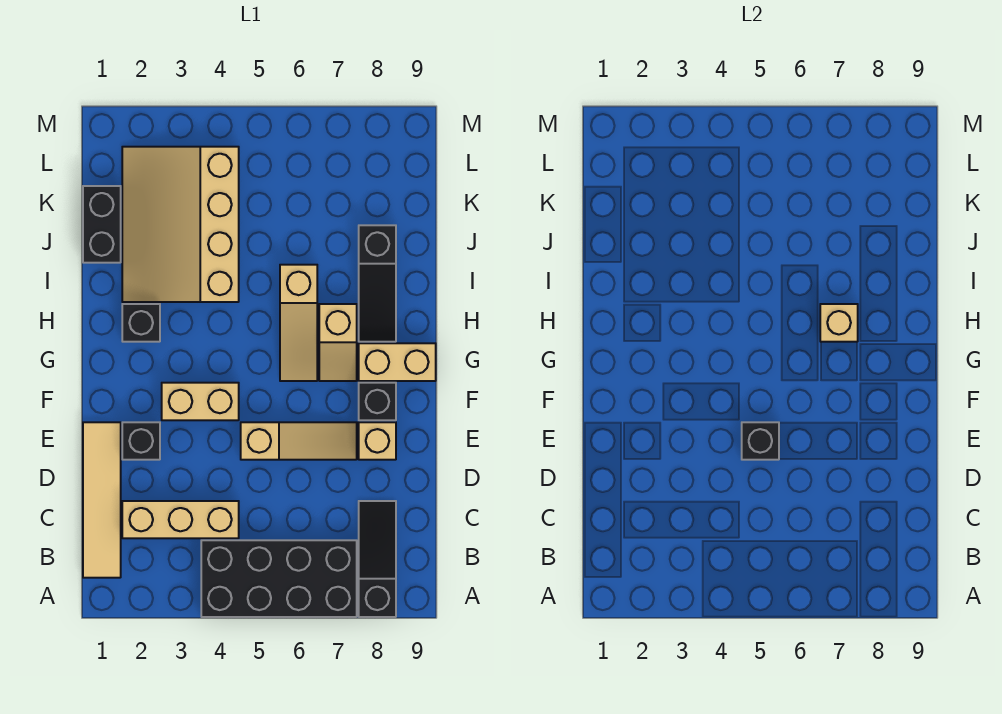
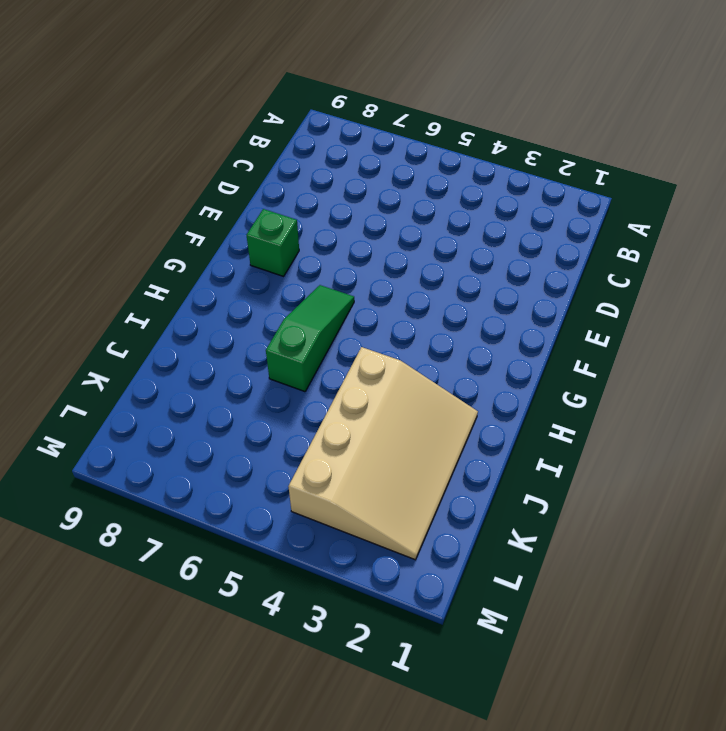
green 1x1 brick [246,209,299,276] -> black 1x1 brick [359,383,396,420]
green 1x3 slope [266,285,354,392] -> tan 1x3 slope [280,265,317,381]
none -> black 2x4 brick [201,540,357,617]
none -> black 1x3 slope [359,501,396,617]
none -> tan 1x4 tile [83,422,121,578]

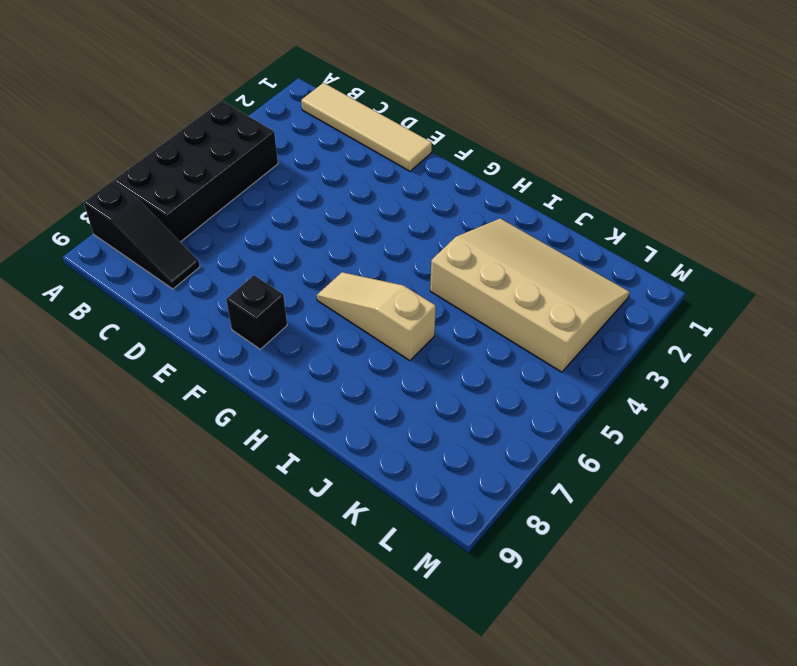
none -> tan 1x3 brick [122,501,239,538]
none -> black 1x1 brick [122,422,160,460]
none -> tan 1x3 slope [241,422,357,460]

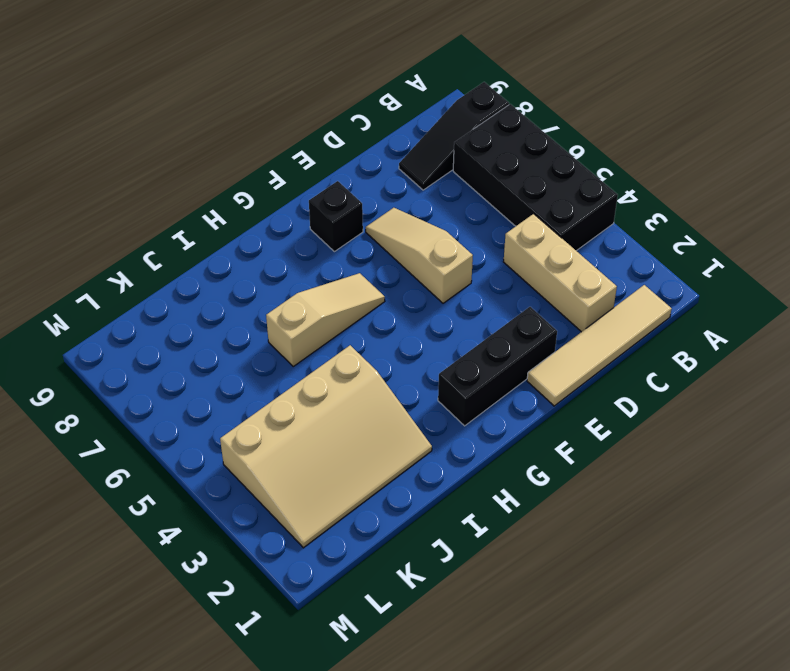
black 1x3 brick [438,307,557,426] -> black 1x1 brick [122,422,160,460]
none -> tan 1x1 brick [359,422,396,460]
none -> tan 1x2 brick [162,383,239,420]
none -> tan 1x2 slope [319,304,357,381]

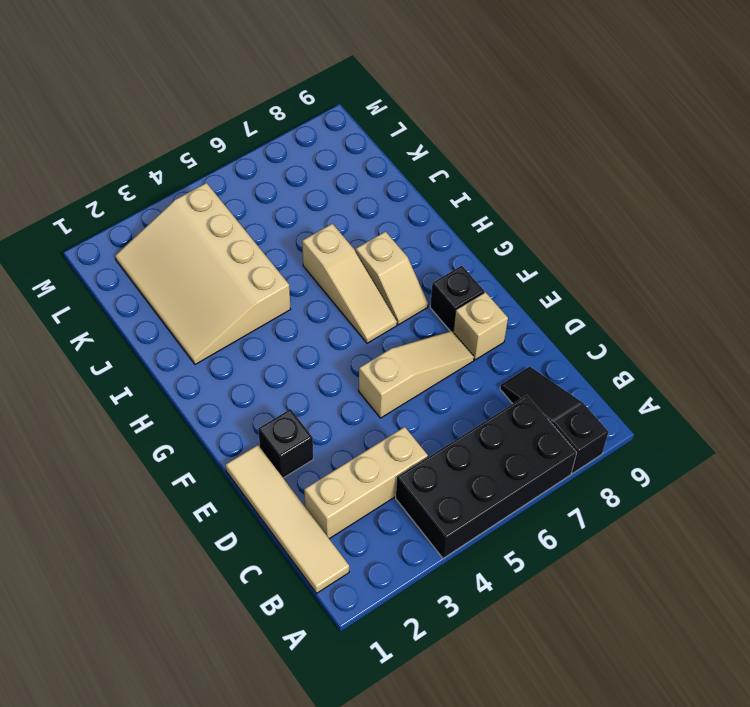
none -> tan 1x2 brick [162,383,239,420]
none -> tan 1x2 brick [359,343,436,381]
none -> black 1x1 brick [122,304,160,342]

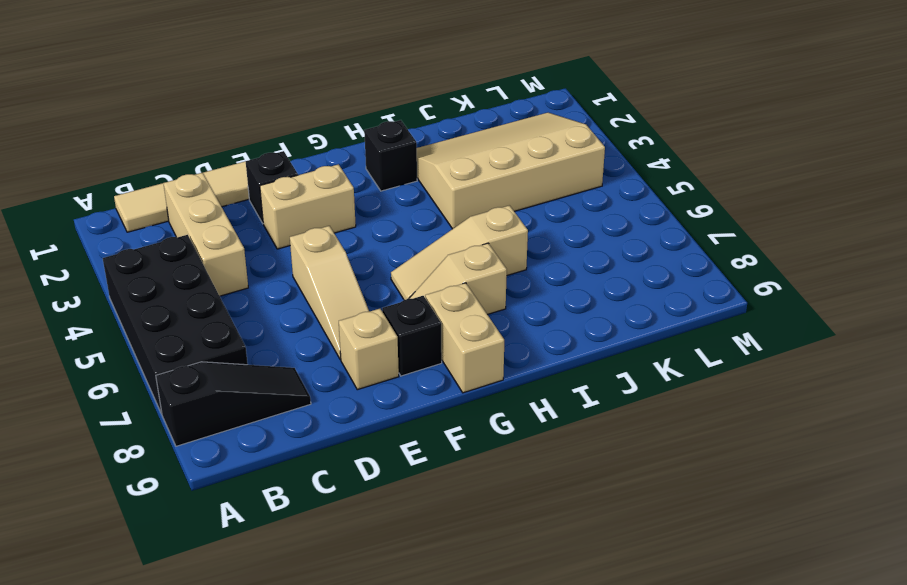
tan 1x2 brick [260,164,356,249] -> tan 1x2 brick turned to [162,383,239,420]
none -> black 1x3 slope [359,225,396,342]
none -> black 1x2 brick [83,186,121,263]
none -> black 1x1 brick [742,422,779,460]

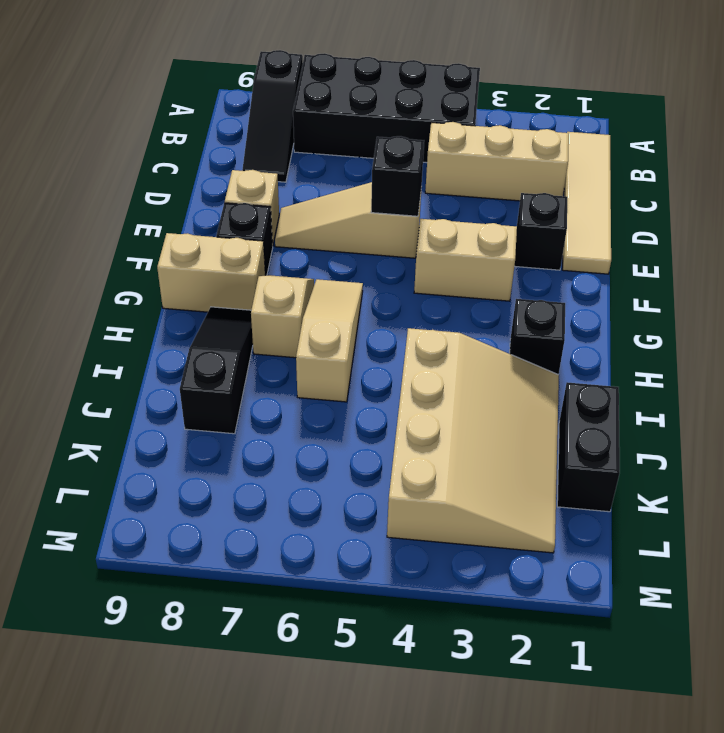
none -> tan 1x1 brick [820,304,858,342]

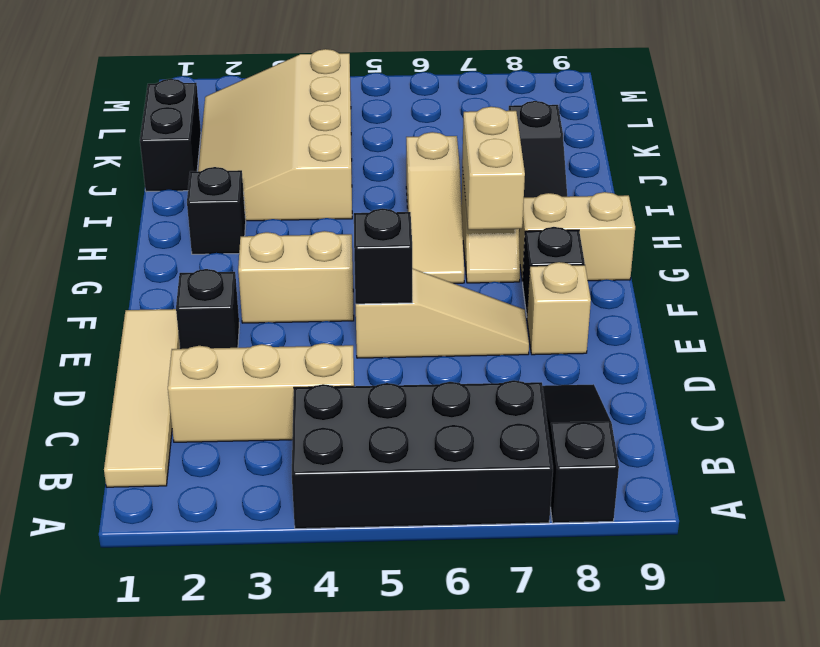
tan 1x2 brick [462,106,525,230] -> tan 1x1 brick [820,304,858,342]

